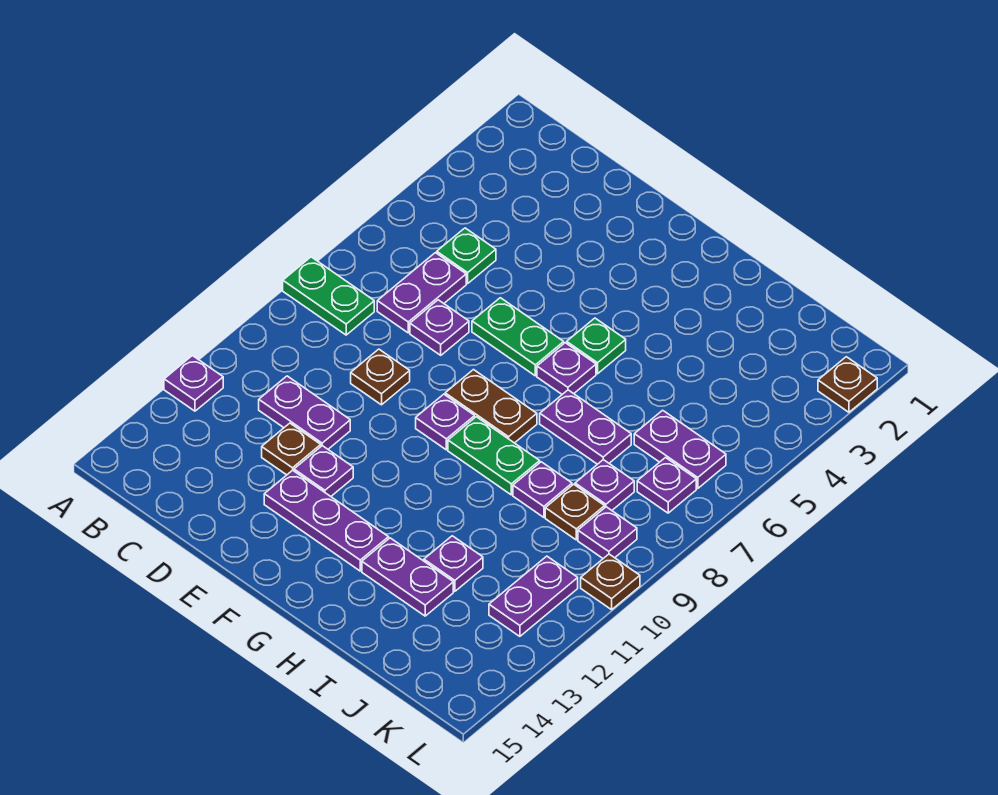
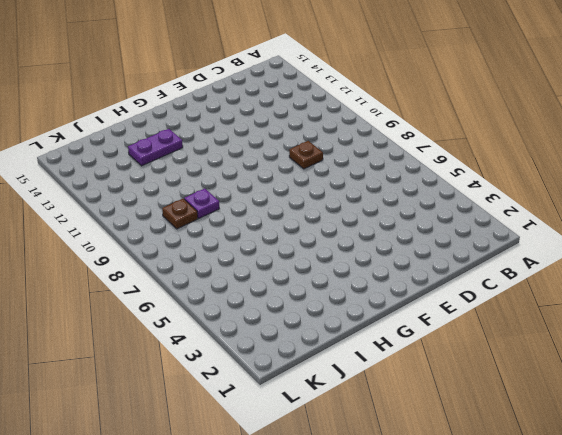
none -> green 1x2 plate [283,257,374,335]
none -> purple 1x1 plate [164,356,223,411]
none -> green 1x1 plate [437,228,496,283]

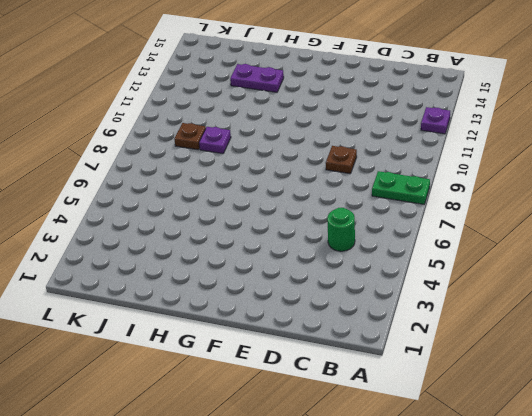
green 1x1 round brick [327,208,355,251] -> green 1x1 plate [437,228,496,283]
none -> purple 1x2 plate [377,253,466,333]
none -> purple 1x2 plate [259,376,350,449]
none -> purple 1x1 plate [410,300,469,355]

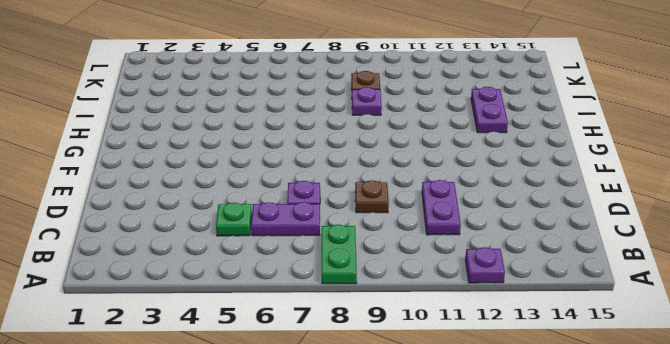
none -> brown 1x1 plate [262,423,321,475]
none -> green 1x2 plate [472,298,564,376]
none -> purple 1x1 plate [294,446,353,496]

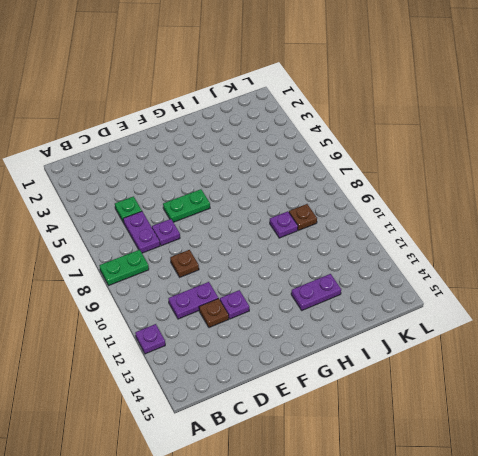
none -> purple 1x3 plate [264,470,389,571]
none -> brown 1x2 plate [445,370,537,443]
none -> purple 1x1 plate [416,394,475,450]

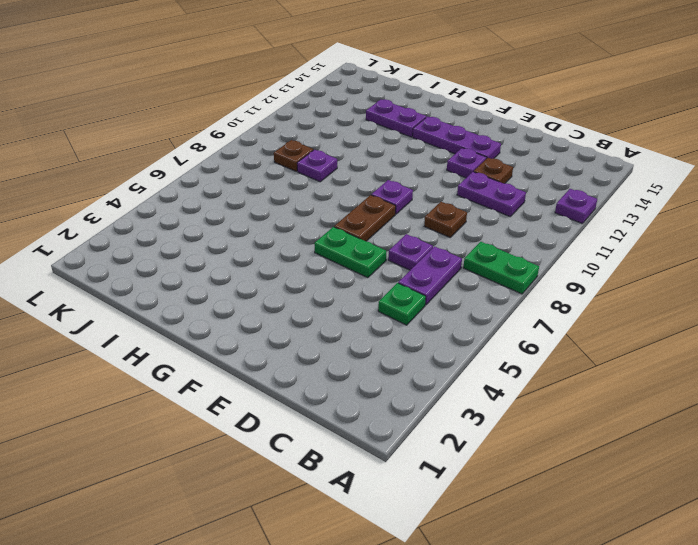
brown 1x2 plate [334,195,396,241] -> brown 1x2 plate turned to [445,370,537,443]
none -> green 1x1 plate [567,318,626,374]
none -> purple 1x1 plate [537,343,596,394]
none -> green 1x2 plate [448,417,540,495]

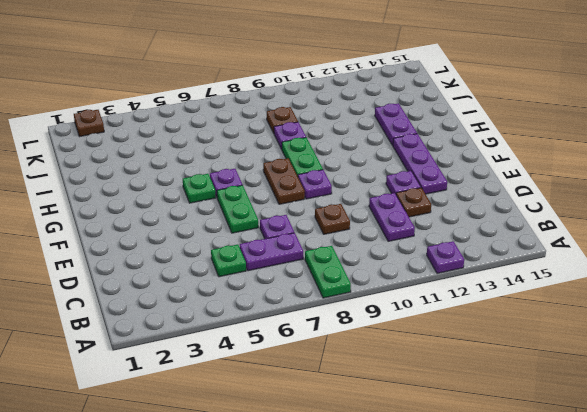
none -> purple 1x2 plate [540,390,631,464]
none -> purple 1x1 plate [424,536,483,591]
none -> purple 1x2 plate [634,410,726,489]

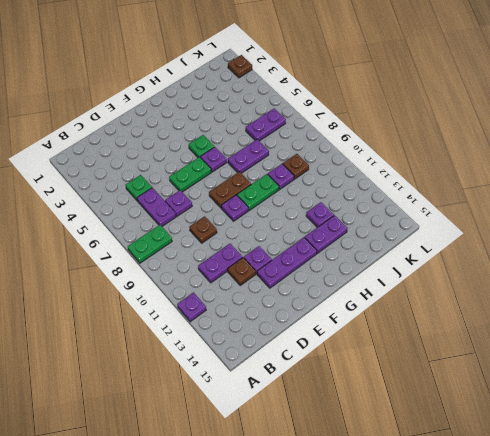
none -> purple 1x1 plate [575,460,634,510]
none -> purple 1x1 plate [637,458,696,513]
none -> purple 1x1 plate [578,507,637,558]

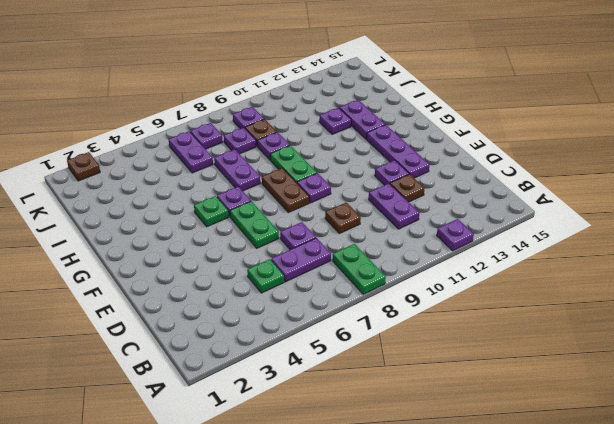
none -> purple 1x2 plate [489,556,578,636]
none -> brown 1x1 plate [581,554,640,610]

